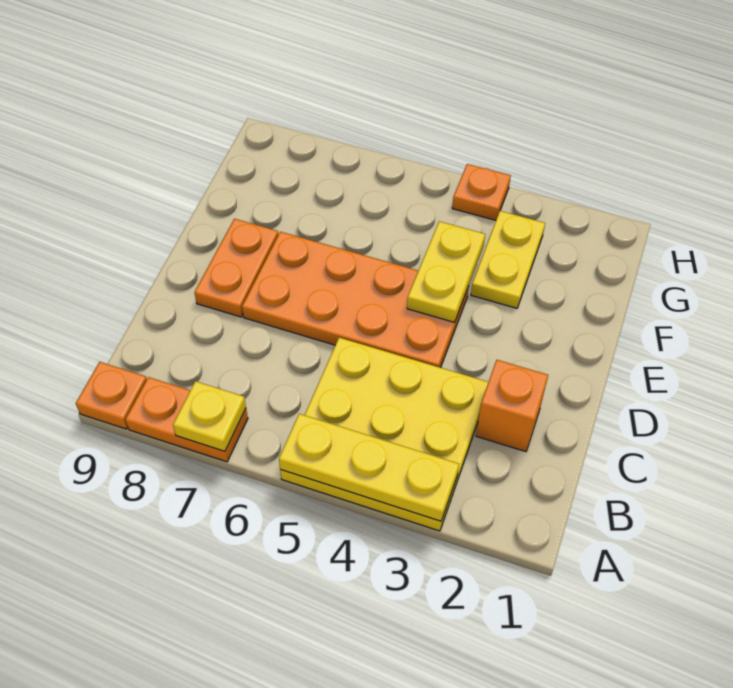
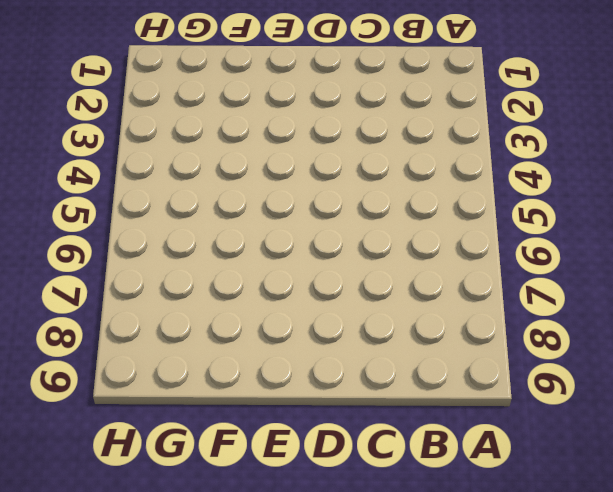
none -> yellow 3x3 plate [280,338,488,531]
none -> orange 1x2 plate [125,377,248,462]

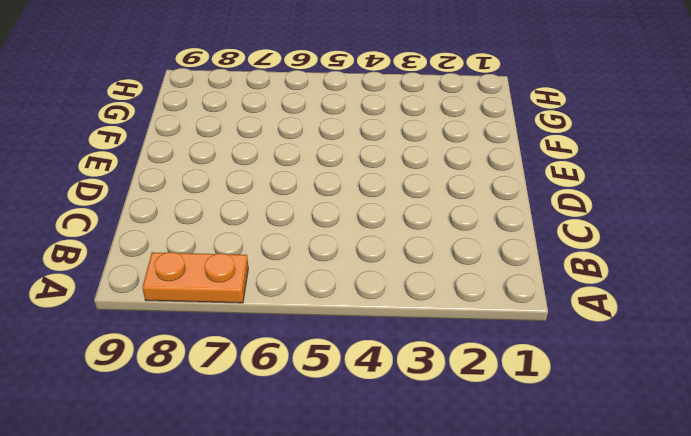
none -> yellow 3x3 plate [280,338,488,531]
none -> orange 1x1 plate [76,362,147,429]

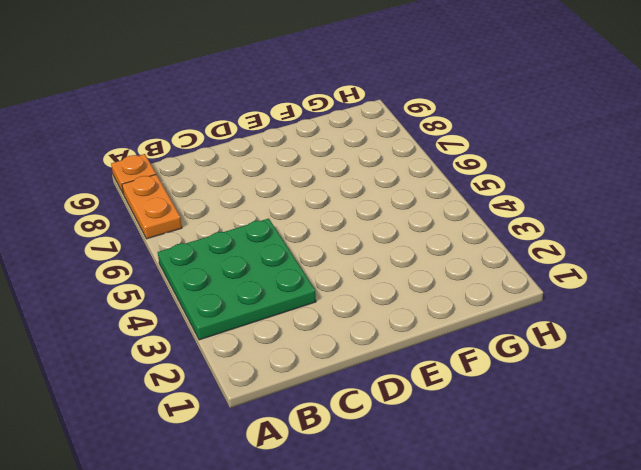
green 3x3 plate [158,219,316,340] -> yellow 3x3 plate [280,338,488,531]
none -> orange 1x1 brick [476,360,548,452]
none -> orange 2x4 plate [242,232,469,368]

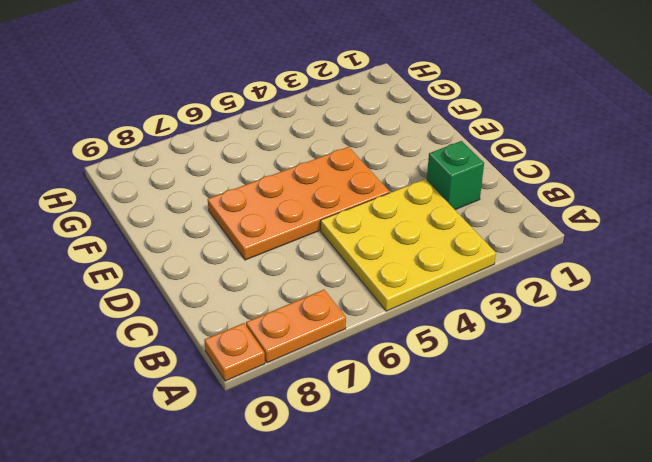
green 1x1 brick [427,141,484,210] -> orange 1x1 brick [476,360,548,452]
none -> orange 1x2 plate [194,219,278,317]
none -> yellow 1x2 plate [471,211,545,308]

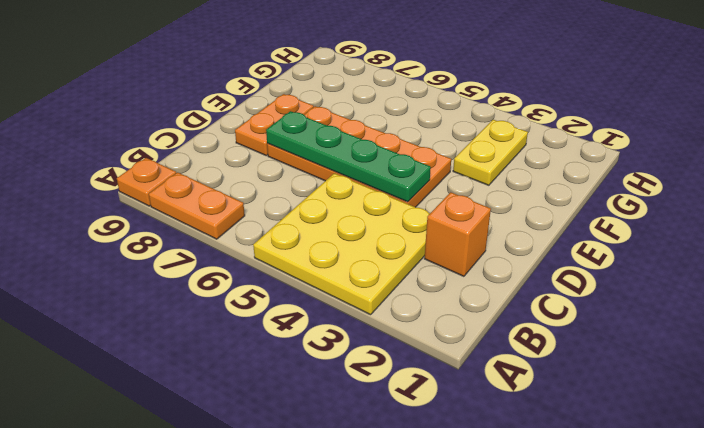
green 1x4 plate [266,111,431,202] -> none
none -> orange 1x1 plate [452,164,511,220]
none -> yellow 1x3 plate [279,414,459,521]

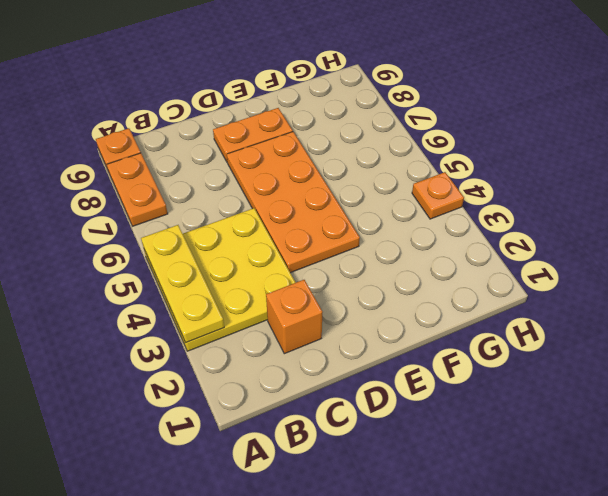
none -> yellow 1x2 plate [471,211,545,308]
none -> yellow 1x1 plate [173,381,246,451]

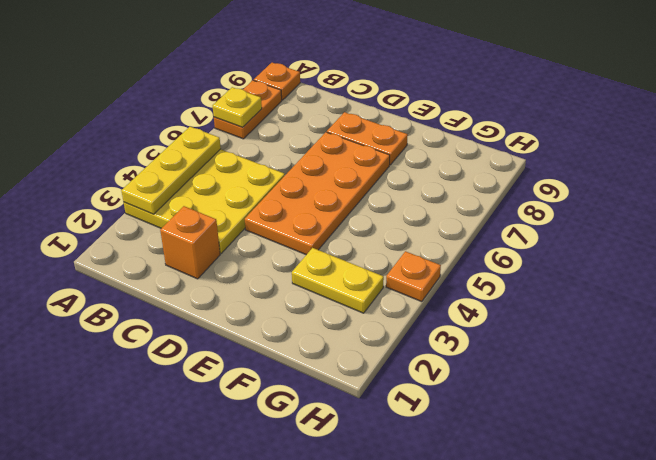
none -> yellow 1x2 plate [407,221,485,322]

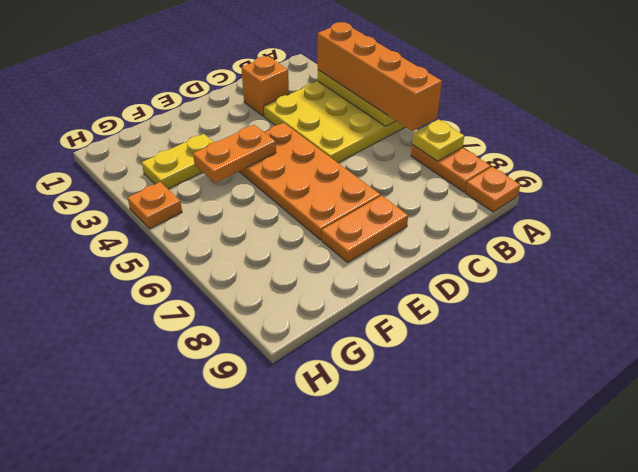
orange 1x4 brick [318,22,442,131] -> none
orange 1x2 plate [193,125,276,183] -> yellow 1x2 plate [407,221,485,322]

